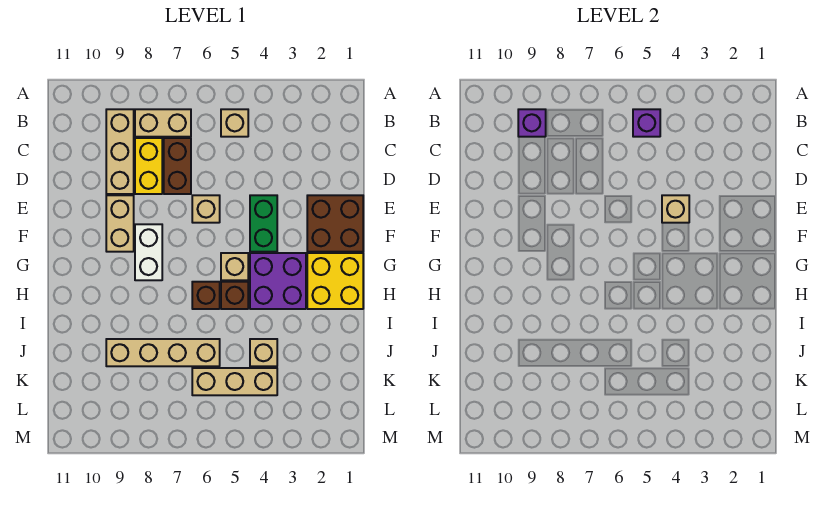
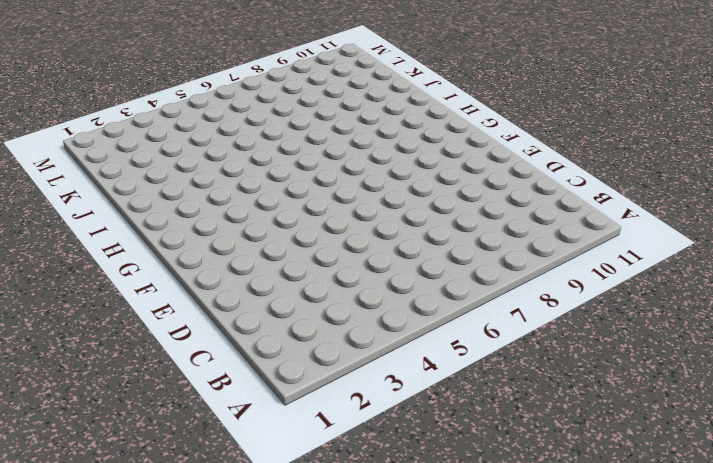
none -> tan 1x1 brick [221,109,248,137]
none -> tan 1x2 brick [135,109,191,137]
none -> tan 1x3 brick [106,109,134,194]

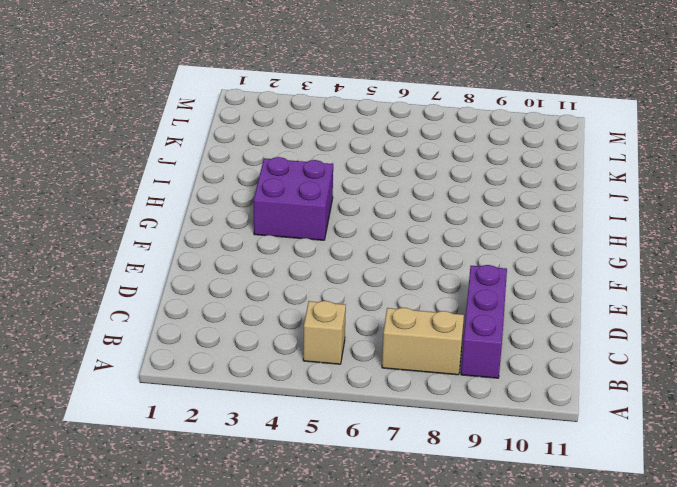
purple 1x3 brick [461,265,507,378] -> tan 1x3 brick [106,109,134,194]
none -> brown 1x2 brick [164,138,191,194]
none -> yellow 1x2 brick [135,138,162,194]
none -> brown 2x2 brick [307,195,363,252]

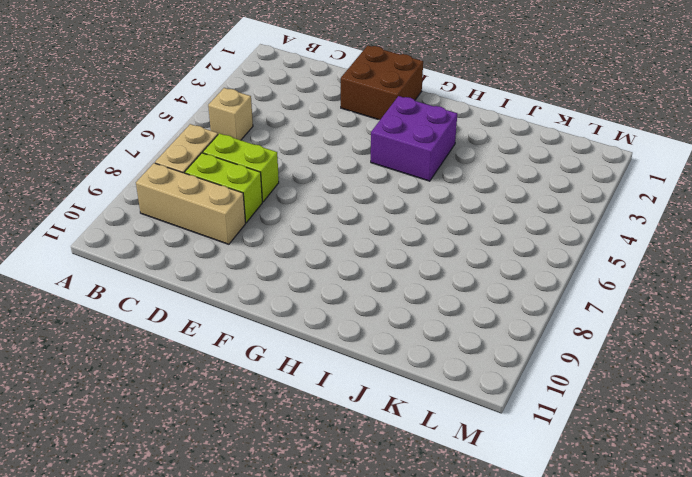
lime 1x2 brick [203,133,279,202] -> brown 1x2 brick [164,138,191,194]
lime 1x2 brick [185,153,262,223] -> yellow 1x2 brick [135,138,162,194]
none -> green 1x2 brick [250,195,277,252]
none -> tan 1x1 brick [192,195,220,223]
none -> tan 1x2 brick [106,195,134,252]

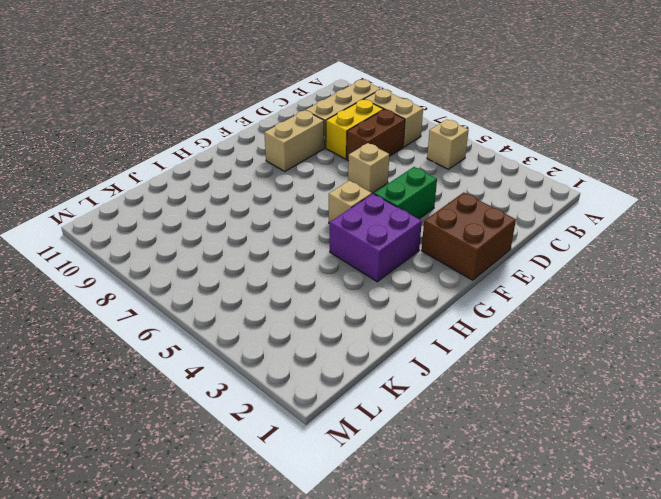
none -> white 1x2 brick [135,224,162,280]
none -> yellow 2x2 brick [307,253,363,309]
none -> brown 1x1 brick [221,282,248,309]

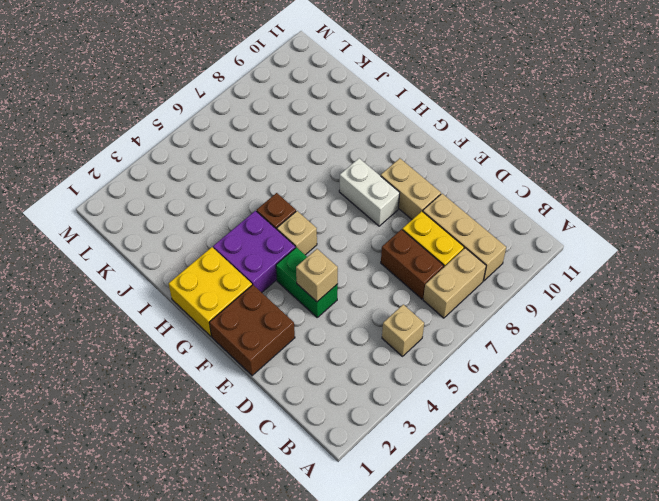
none -> tan 1x1 brick [192,195,220,223]
none -> brown 1x1 brick [192,282,220,309]
none -> tan 1x1 brick [250,339,277,366]

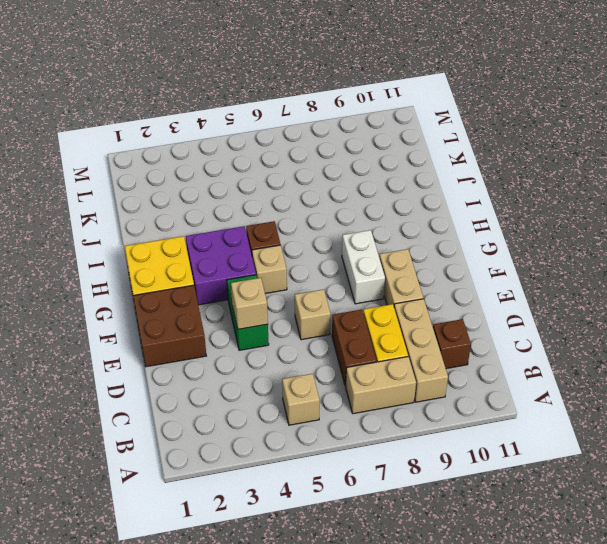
brown 1x1 brick [433,319,471,369] -> brown 1x1 brick moved to [192,282,220,309]
none -> tan 1x1 brick [250,339,277,366]
none -> tan 1x4 brick [106,339,220,366]
none -> tan 1x3 brick [192,368,277,395]

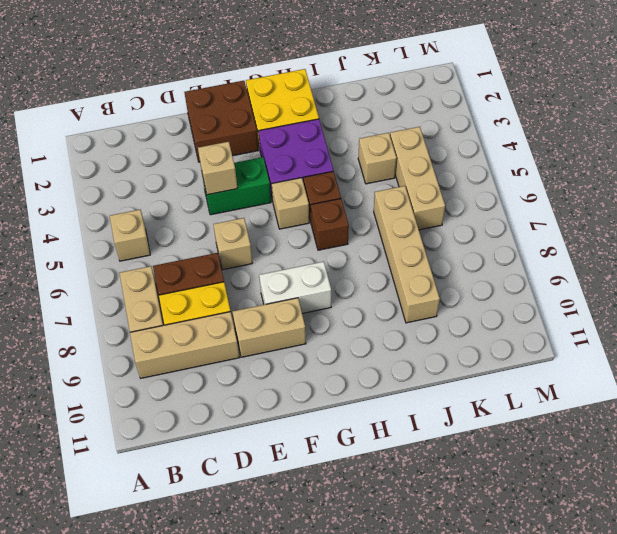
none -> purple 1x1 brick [633,109,660,137]
none -> purple 1x1 brick [518,109,546,137]

